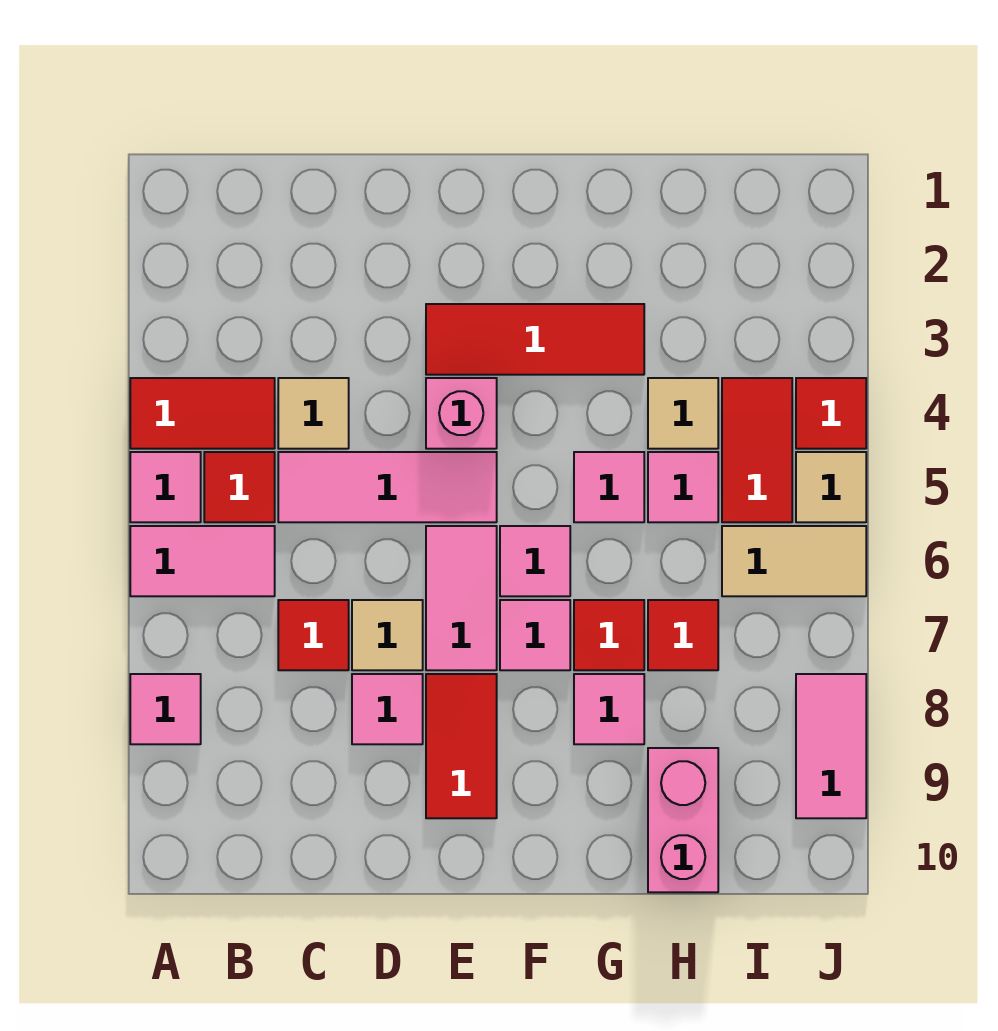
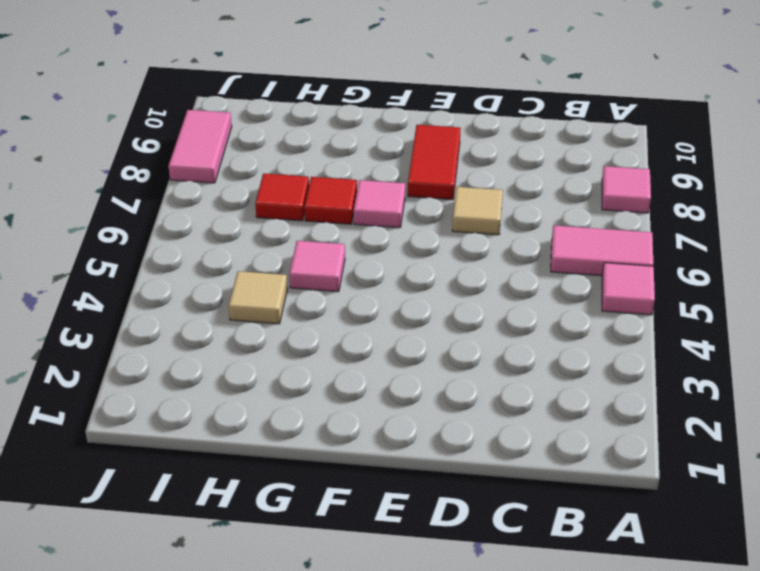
none -> red 1x2 tile [130,378,275,449]
none -> red 1x1 tile [204,452,275,522]
none -> tan 1x1 tile [278,378,349,449]

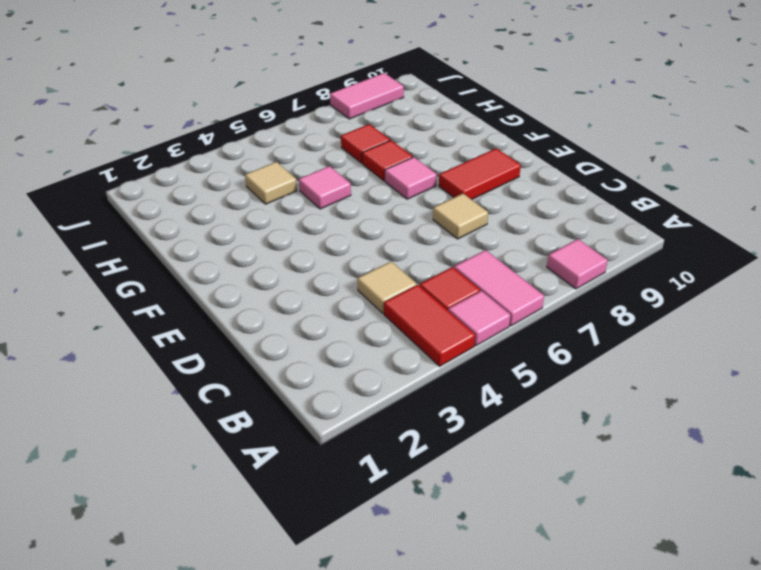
none -> pink 1x3 tile [278,452,497,522]
none -> red 1x1 tile [278,600,349,670]
none -> pink 1x1 tile [352,674,423,744]

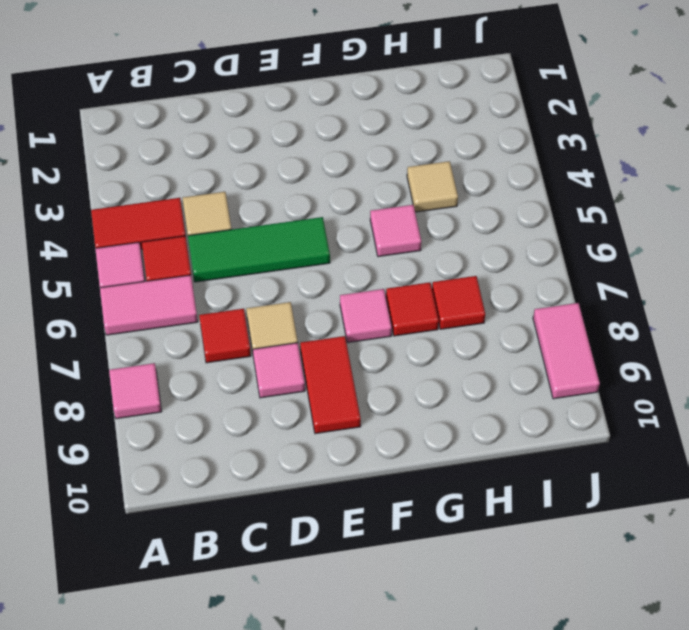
green 1x3 tile [188,217,330,282] -> pink 1x3 tile [278,452,497,522]
none -> red 1x3 tile [426,304,644,375]
none -> pink 1x1 brick [426,378,497,449]
none -> pink 1x2 tile [426,526,497,670]

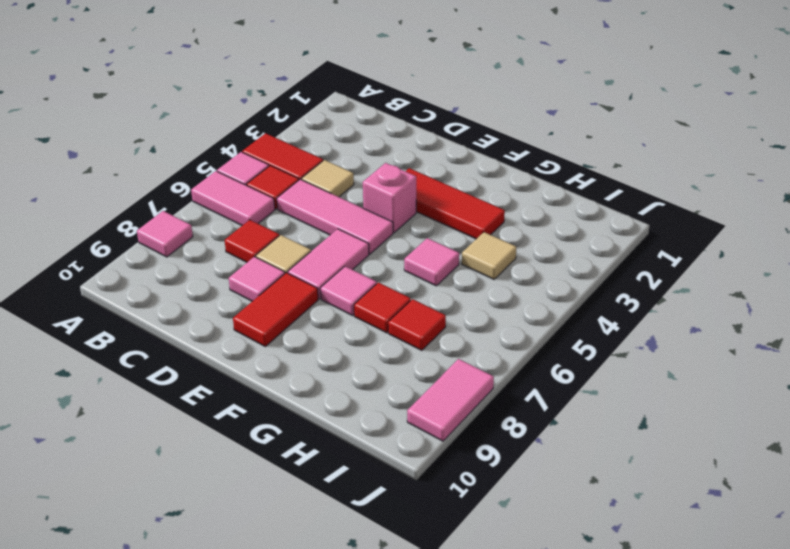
none -> pink 1x1 tile [500,526,570,596]
none -> pink 1x1 tile [574,674,644,744]
none -> pink 1x1 tile [648,452,718,522]

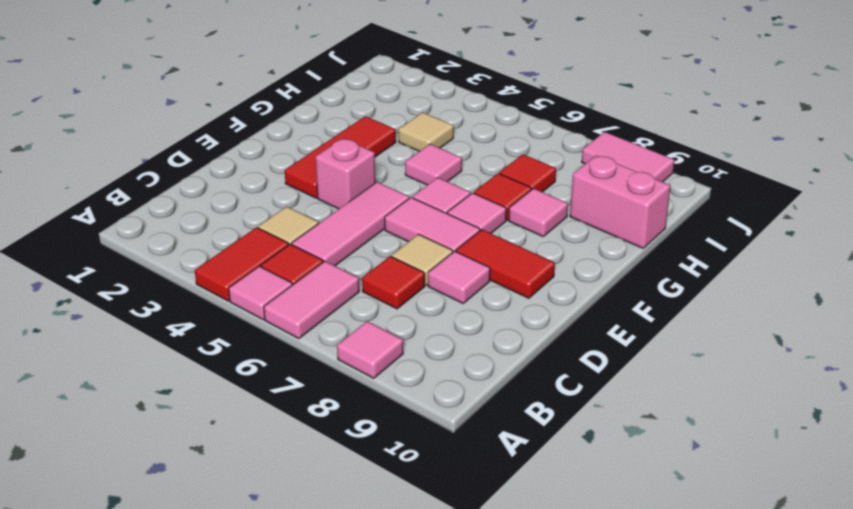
none -> pink 1x1 tile [648,452,718,522]
none -> red 1x2 tile [722,378,792,522]
none -> tan 1x2 tile [722,526,866,596]

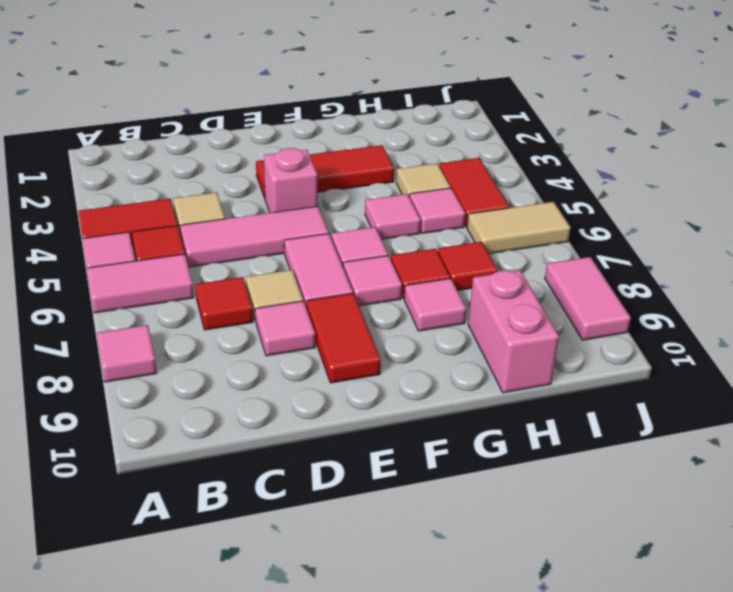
none -> red 1x1 tile [796,378,866,449]
none -> tan 1x1 tile [796,452,866,522]

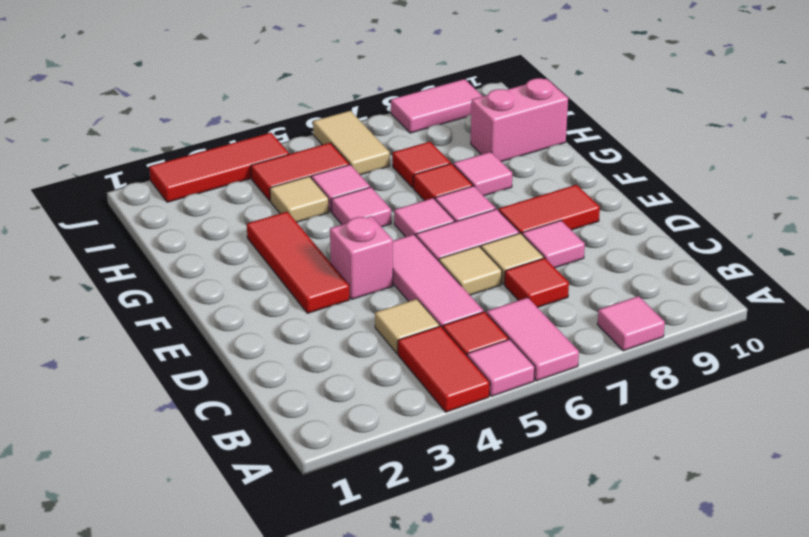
tan 1x1 tile [439,246,502,295] -> tan 1x1 tile moved to [796,452,866,522]
red 1x3 tile [149,133,289,202] -> red 1x1 tile [796,378,866,449]

